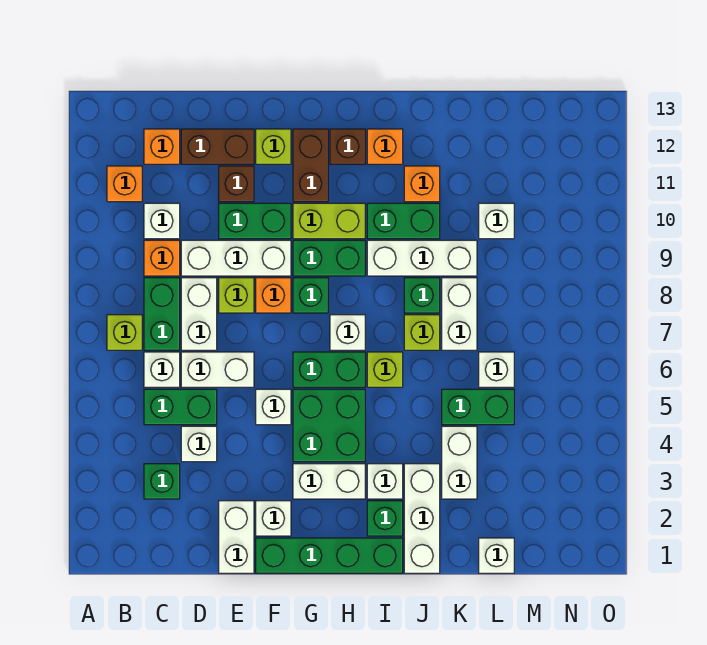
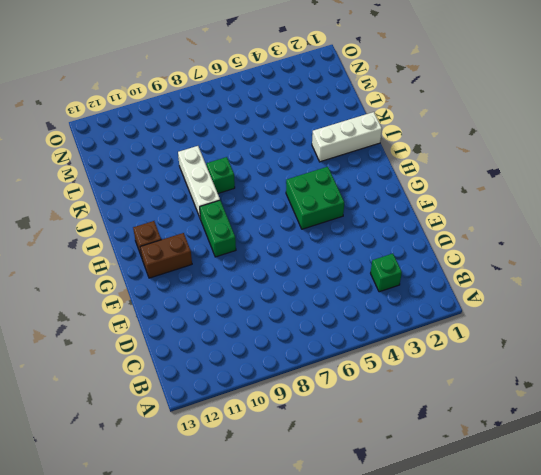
none -> lime 1x1 brick [107,315,142,350]
none -> orange 1x1 brick [107,166,142,202]
none -> green 1x2 brick [144,389,217,425]
none -> white 1x1 brick [144,352,180,387]

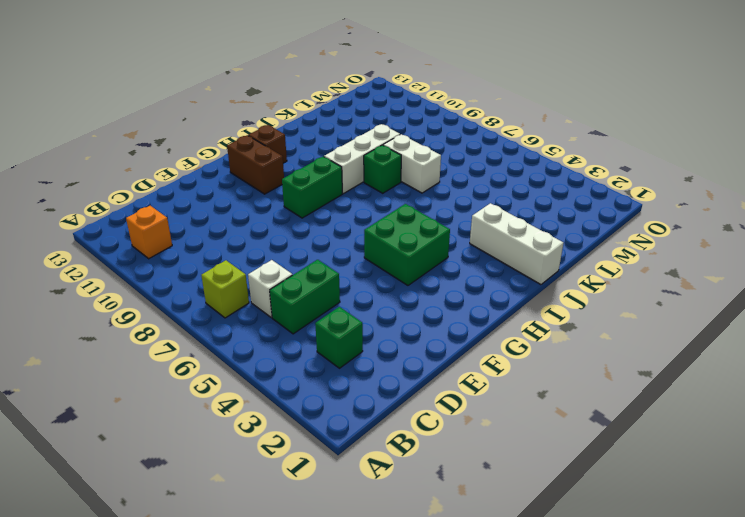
none -> green 1x2 brick [144,278,180,350]
none -> orange 1x1 brick [144,240,180,276]
none -> white 1x1 brick [144,203,180,239]
none -> orange 1x1 brick [144,129,180,164]

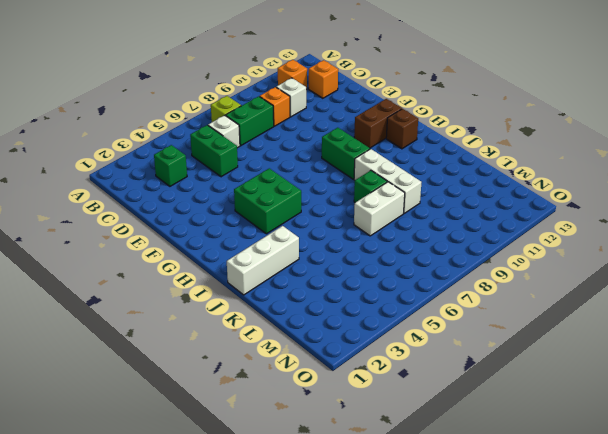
none -> white 1x1 brick [181,426,217,462]
none -> white 1x2 brick [181,352,254,387]
none -> white 1x2 brick [181,278,217,350]
none -> white 1x3 brick [181,240,291,276]

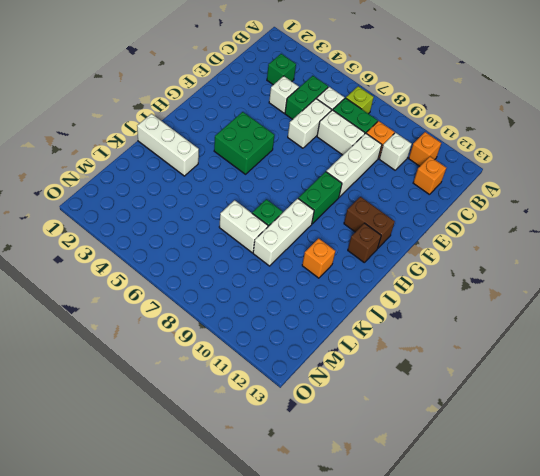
none -> brown 1x2 brick [181,129,254,164]
none -> white 1x2 brick [219,501,254,573]
none -> lime 1x1 brick [219,278,254,313]
none -> green 1x2 brick [219,203,291,239]

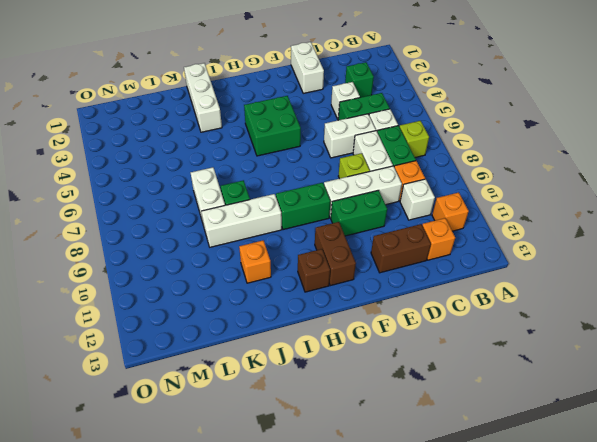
none -> brown 1x1 brick [219,166,254,202]
none -> green 1x4 brick [256,538,403,573]
none -> white 1x1 brick [256,501,291,536]
none -> white 1x1 brick [256,389,291,425]

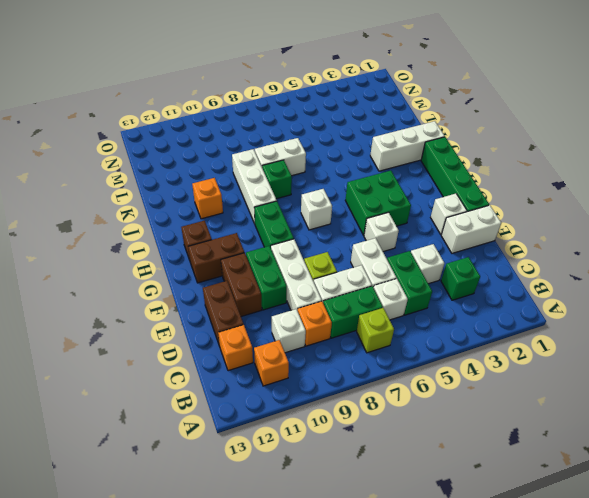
brown 1x2 brick [221,253,262,317] -> brown 1x1 brick [219,166,254,202]
none -> orange 1x1 brick [256,278,291,313]
none -> lime 1x1 brick [256,129,291,164]
none -> white 1x2 brick [293,464,365,499]
none -> green 1x2 brick [293,352,365,387]

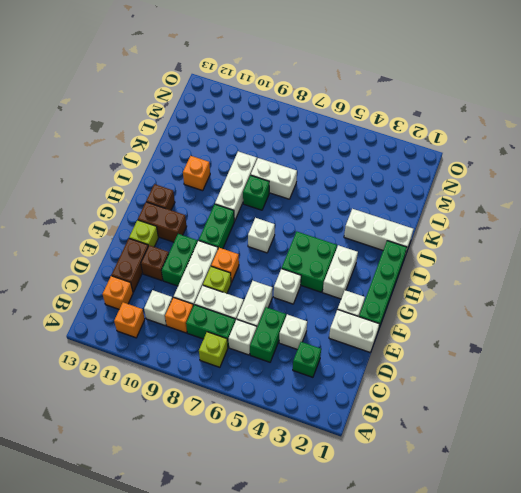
none -> green 1x2 brick [293,352,365,387]
none -> green 1x1 brick [293,278,328,313]
none -> lime 1x2 brick [293,203,365,239]
none -> green 1x1 brick [367,501,403,536]

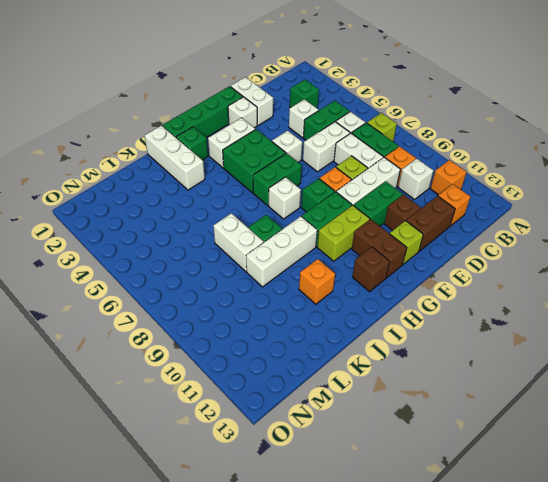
none -> white 1x1 brick [367,464,403,499]
none -> lime 1x1 brick [367,352,403,387]
none -> green 1x2 brick [367,203,440,239]
none -> orange 1x1 brick [367,129,403,164]

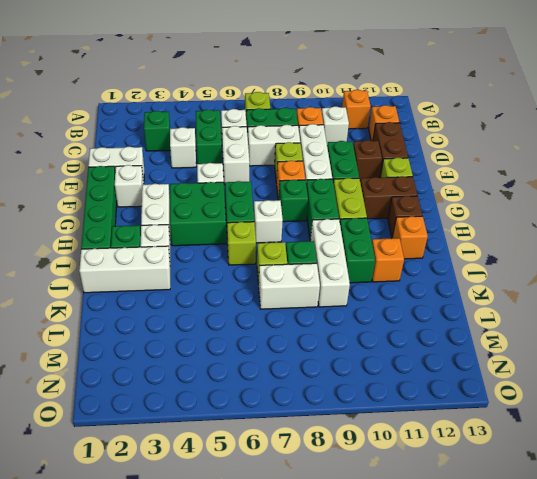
none -> white 1x2 brick [442,426,477,499]
none -> green 1x2 brick [442,389,514,425]
none -> white 1x1 brick [479,538,514,573]
none -> white 1x1 brick [479,352,514,387]

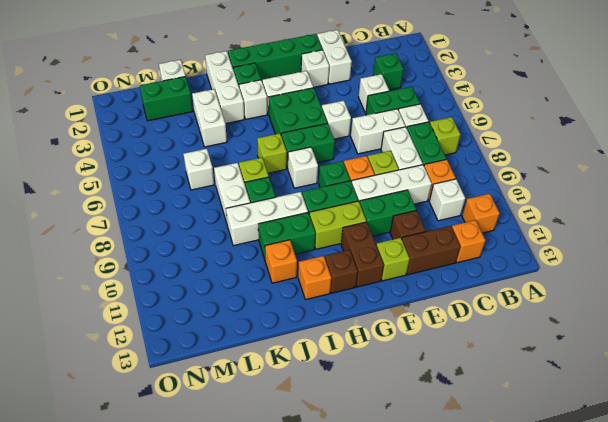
green 1x2 brick [140,76,193,121] -> green 1x2 brick moved to [442,389,514,425]
none -> white 1x1 brick [479,203,514,239]

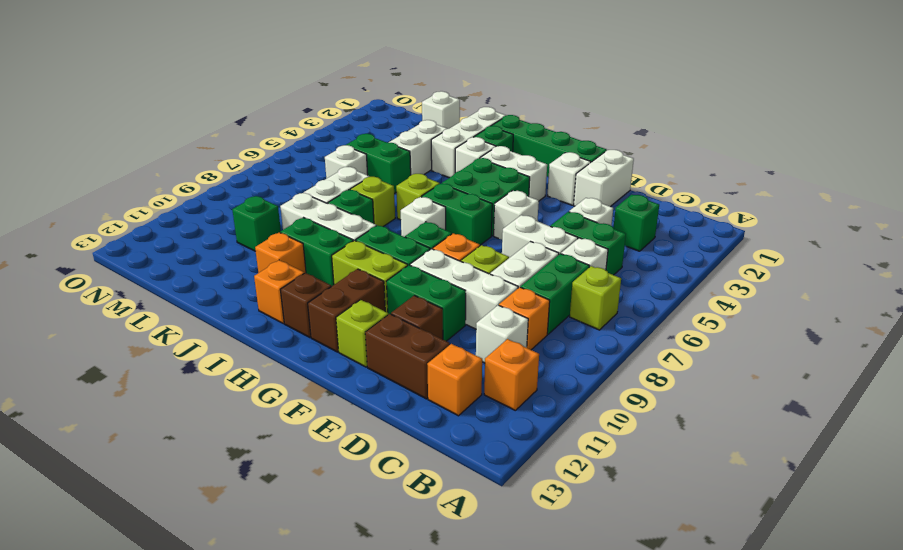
green 1x1 brick [232,196,281,251] -> white 1x1 brick [479,203,514,239]

